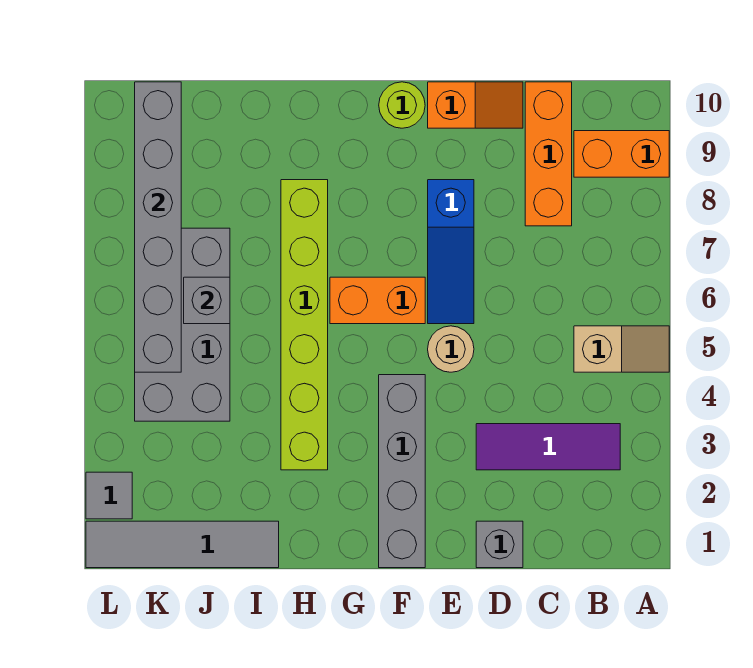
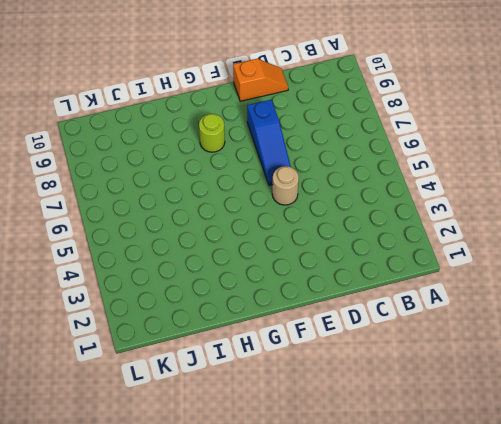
lime 1x1 round brick [199,114,225,152] -> lime 1x1 round brick moved to [379,82,425,128]
none -> tan 1x2 slope [574,326,669,372]
none -> orange 1x2 brick [574,131,669,177]
none -> purple 1x3 tile [476,424,620,470]

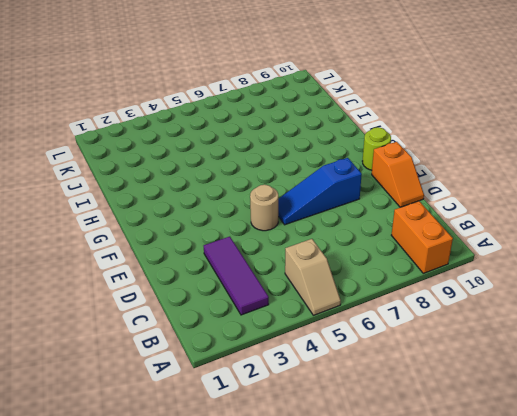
none -> orange 1x3 brick [525,82,572,226]
none -> grey 1x1 brick [476,521,523,568]
none -> grey 1x4 brick [379,375,425,568]

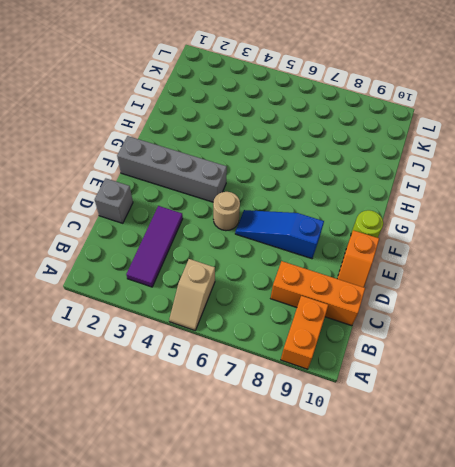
none -> orange 1x2 brick [330,277,425,324]
none -> lime 1x6 brick [281,180,328,470]
none -> grey 1x4 tile [86,521,279,568]

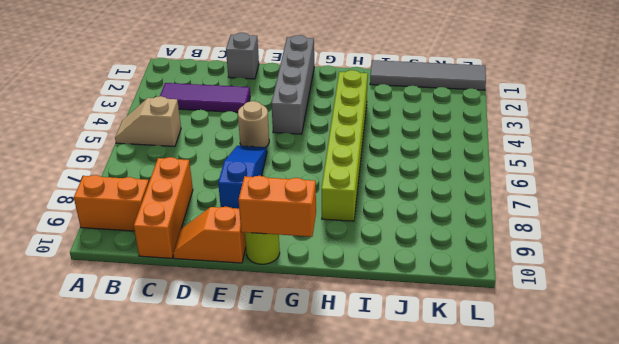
orange 1x2 brick [239,176,316,237] -> orange 1x2 brick moved to [330,277,425,324]
none -> grey 2x4 brick [135,228,230,421]
none -> grey 1x1 tile [86,472,132,519]
none -> grey 1x1 brick [184,277,230,324]

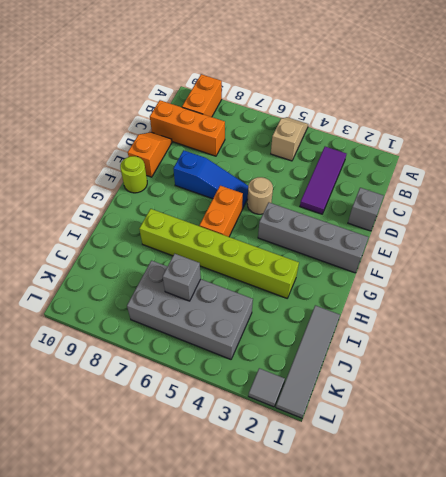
none -> grey 1x6 brick [135,82,181,372]

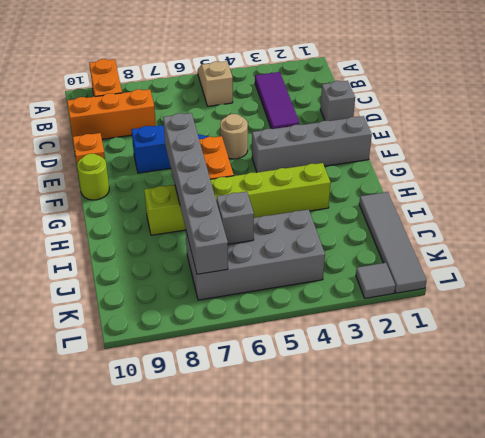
grey 1x6 brick [163,113,228,274] -> grey 1x6 brick turned to [135,82,181,372]

